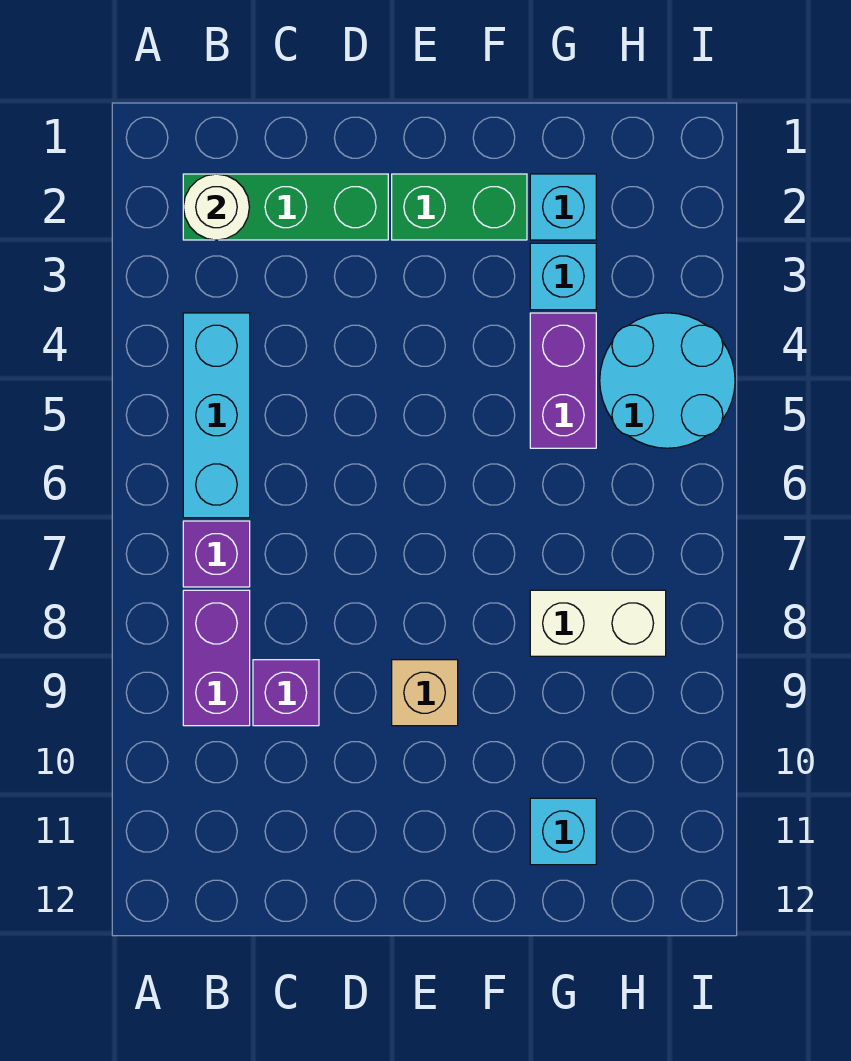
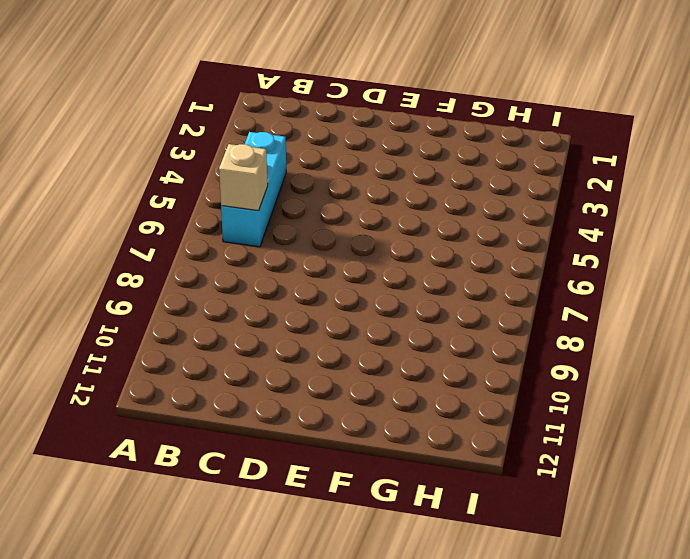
tan 1x1 brick [219,144,268,211] -> tan 1x1 brick moved to [392,660,458,726]
none -> green 1x3 brick [183,174,388,240]
none -> purple 1x1 brick [183,521,250,587]
none -> purple 1x2 brick [183,590,250,726]

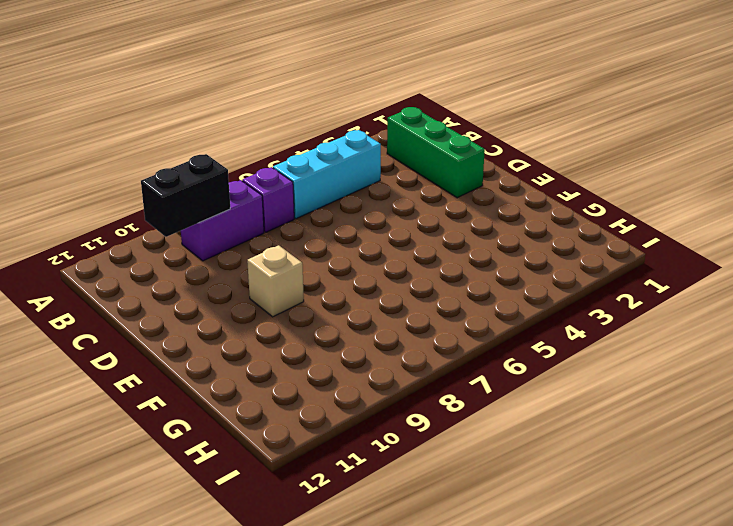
black 1x2 brick [141,154,230,237] -> none
none -> purple 1x1 brick [253,660,319,726]
none -> green 1x2 brick [392,174,527,240]
none -> cyan 1x1 brick [530,174,596,240]

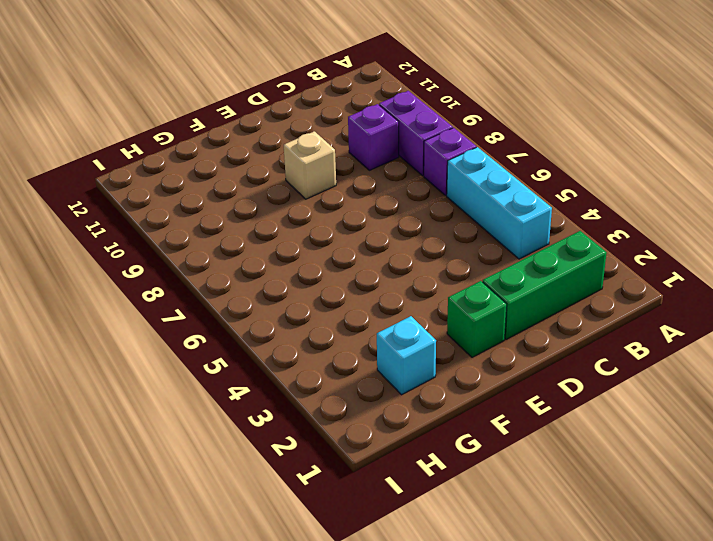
green 1x1 brick [447,281,507,358] -> green 1x2 brick [392,174,527,240]
none -> cyan 1x1 brick [530,243,596,310]
none -> purple 1x2 brick [530,313,596,448]
none -> white 1x2 brick [530,590,666,656]

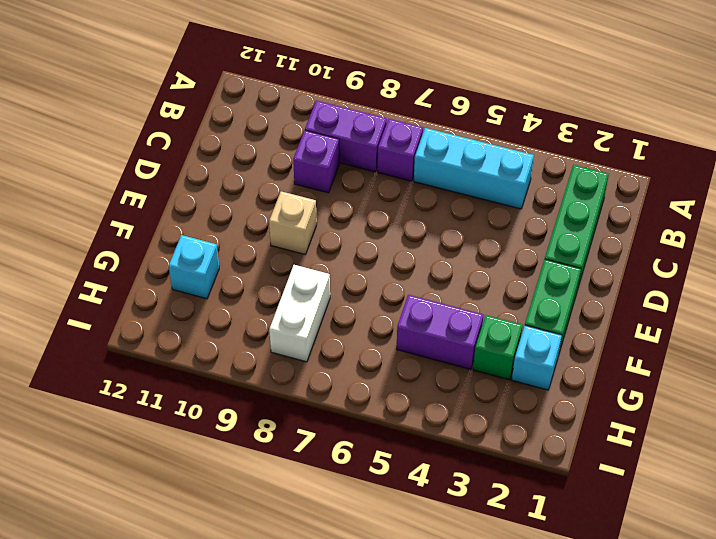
green 1x1 brick [473,315,523,380] -> cyan 1x1 brick [530,243,596,310]
none -> cyan 2x2 round brick [600,313,735,448]
none -> white 1x1 round brick [183,174,249,240]

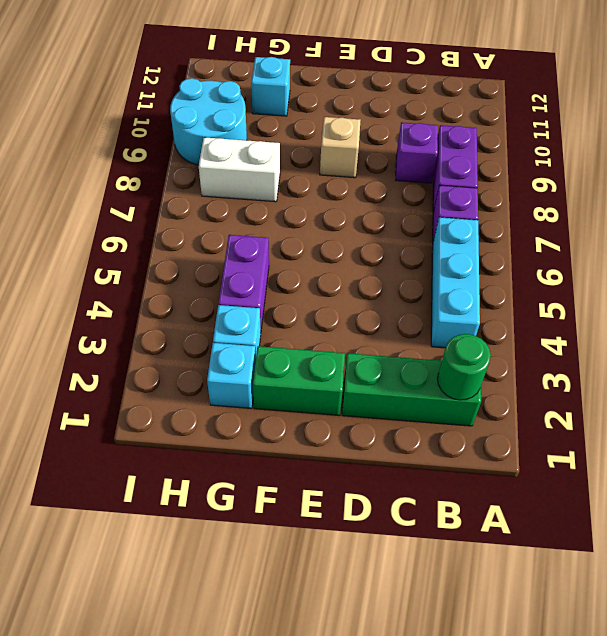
green 1x1 round brick [437,334,491,400] -> white 1x1 round brick [183,174,249,240]
cyan 2x2 round brick [170,78,247,165] -> cyan 2x2 round brick moved to [600,313,735,448]

